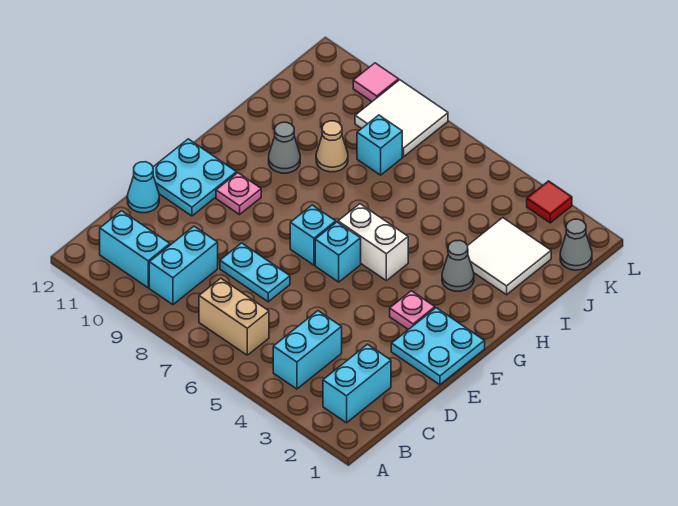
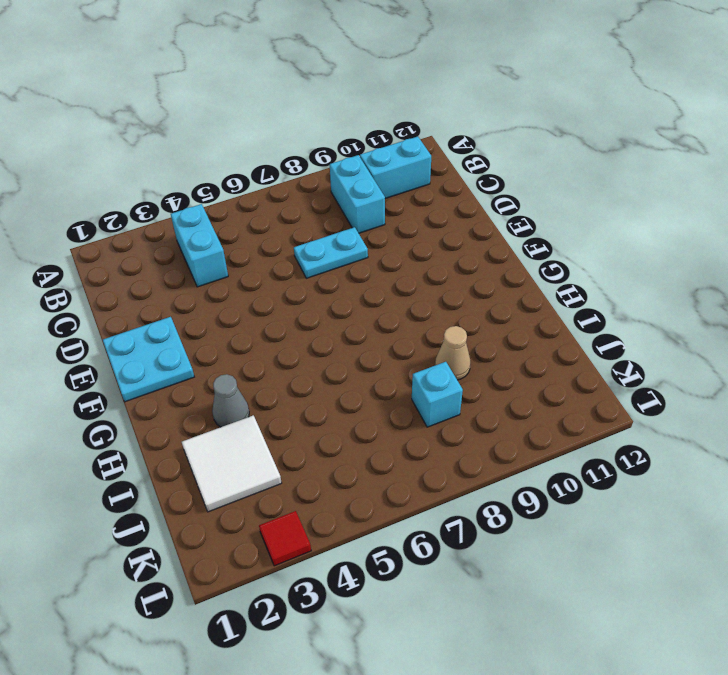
none -> cyan 1x2 brick [323,344,391,423]
none -> tan 1x2 brick [199,278,269,355]
none -> cyan 1x1 cone [127,162,159,213]

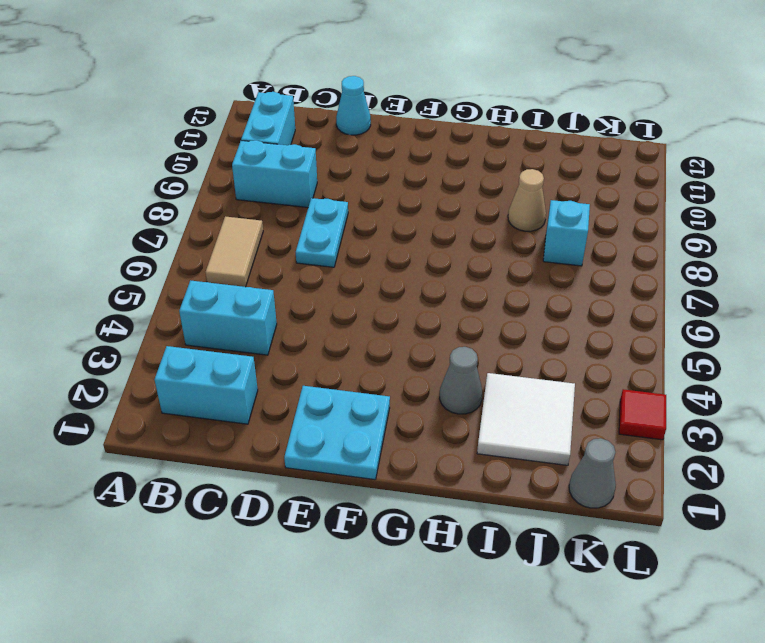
tan 1x2 tile [206,216,263,287] -> tan 1x2 brick [199,278,269,355]
none -> cyan 2x2 plate [153,139,237,216]
none -> pink 1x1 plate [390,291,435,330]
none -> cyan 1x1 brick [315,222,361,282]

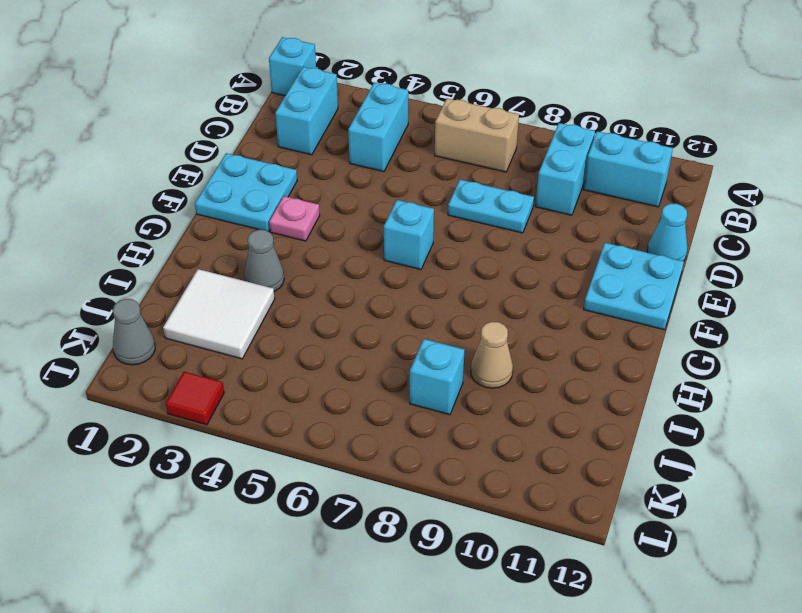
cyan 1x1 brick [269,37,316,96] -> cyan 1x1 brick moved to [290,205,336,265]
none -> pink 1x1 plate [216,173,261,215]
none -> white 1x2 brick [338,204,408,281]
none -> grey 1x1 cone [269,122,300,173]

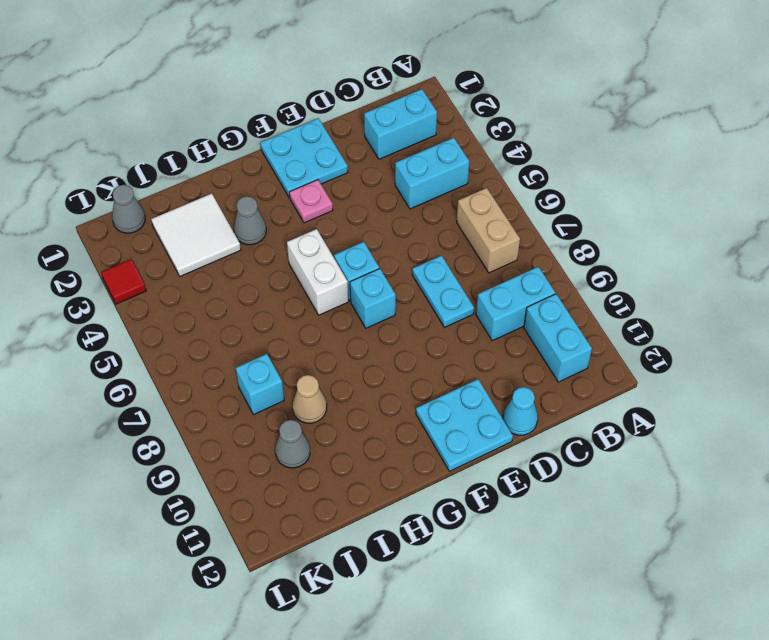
grey 1x1 cone [275,420,310,468] -> grey 1x1 cone moved to [269,122,300,173]
none -> pink 1x1 plate [216,173,261,215]
none -> white 2x2 tile [355,80,448,157]
none -> pink 1x1 tile [353,63,399,101]

